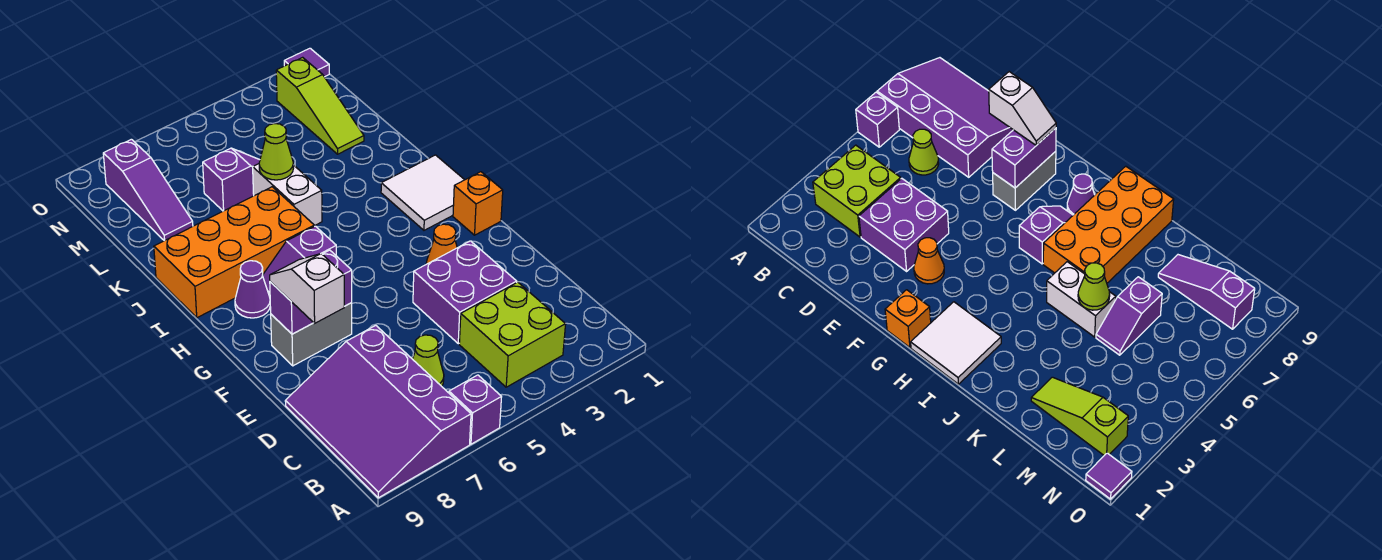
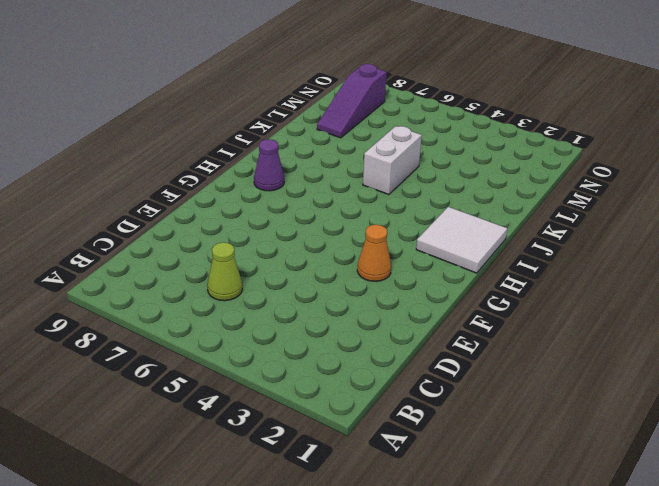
none -> purple 1x1 brick [449,375,501,444]
none -> purple 3x4 slope [285,325,471,498]
none -> lime 2x2 brick [459,282,566,387]

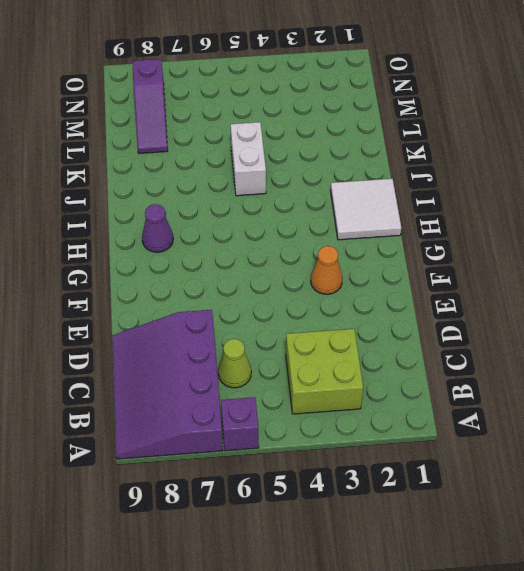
none -> purple 2x2 brick [413,241,517,344]
none -> grey 1x2 brick [271,303,352,366]
none -> orange 1x1 brick [453,172,503,235]

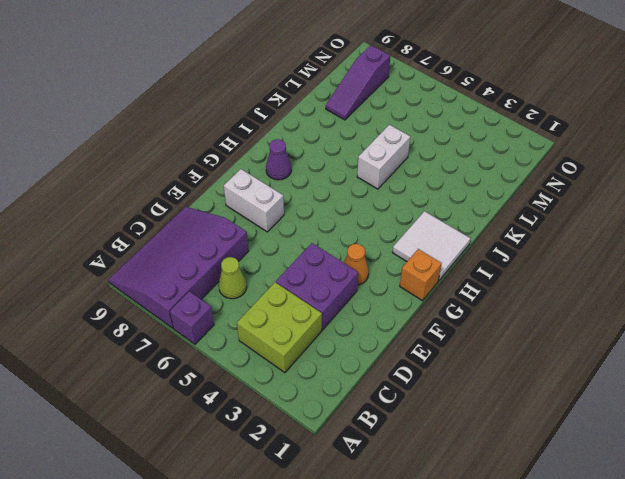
white 1x2 brick [224,169,284,232] -> grey 1x2 brick [271,303,352,366]
none -> purple 1x2 slope [262,226,336,297]
none -> orange 2x4 brick [154,187,314,318]
none -> lime 1x3 slope [276,57,364,154]

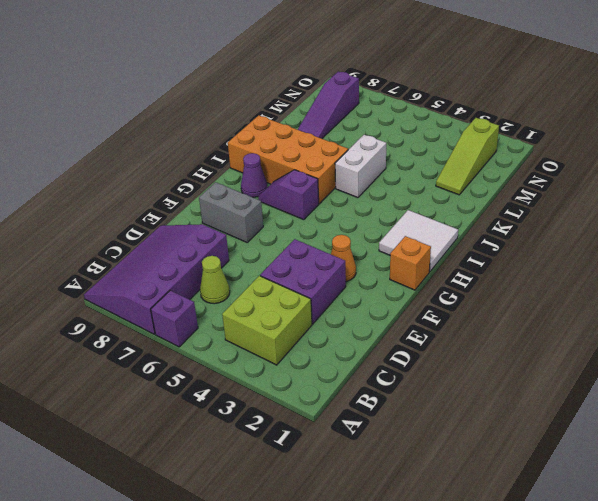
none -> purple 1x2 slope [203,148,260,211]
none -> purple 1x1 tile [284,48,329,77]
none -> purple 1x2 brick [270,250,352,334]

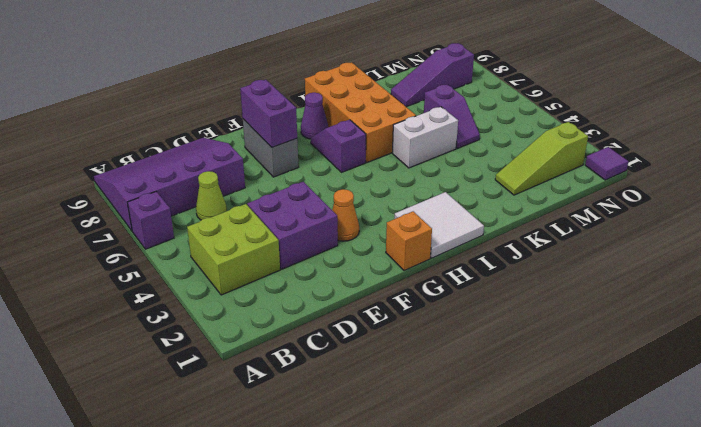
none -> lime 1x1 cone [259,124,293,180]
none -> white 1x2 slope [270,254,344,323]

